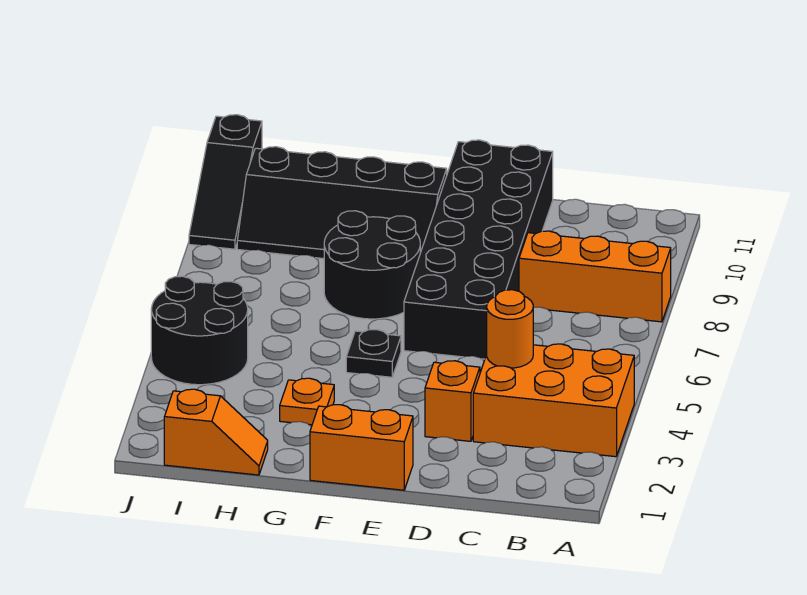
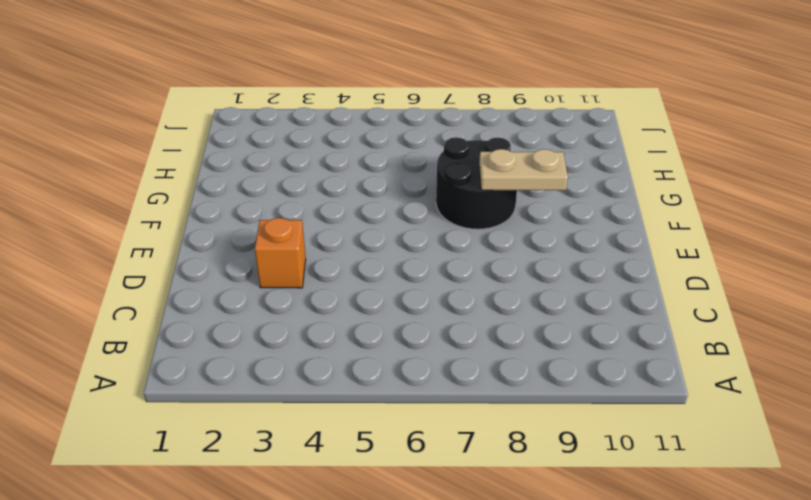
tan 1x2 plate [479,149,568,190] -> none
none -> orange 2x3 brick [473,344,634,457]
none -> orange 1x3 brick [519,231,671,322]
none -> black 2x6 brick [404,140,553,359]

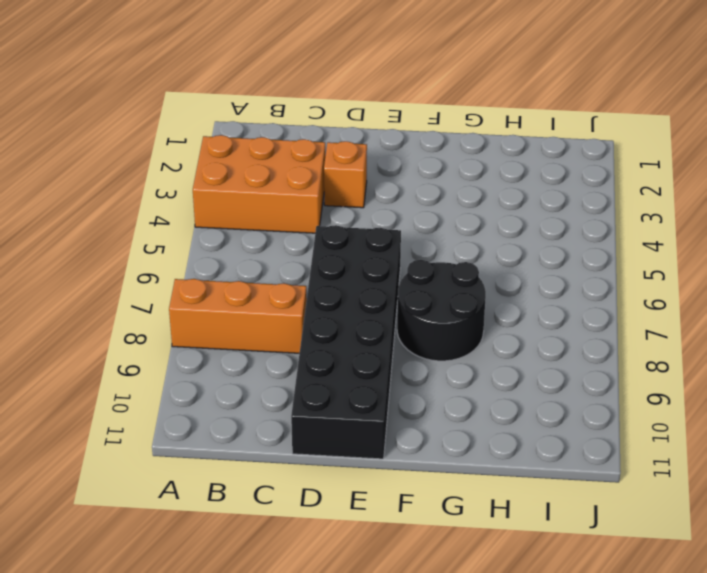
none -> orange 1x2 brick [310,405,413,490]
none -> black 1x1 plate [346,330,401,377]
none -> black 2x4 slope [237,147,447,259]

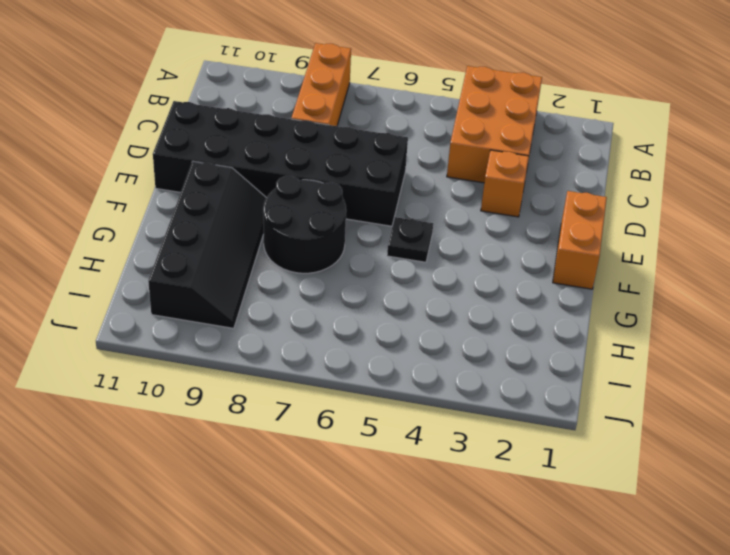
none -> orange 1x1 plate [280,378,334,425]
none -> orange 1x2 slope [164,389,268,475]
none -> black 2x2 round brick [151,276,248,385]

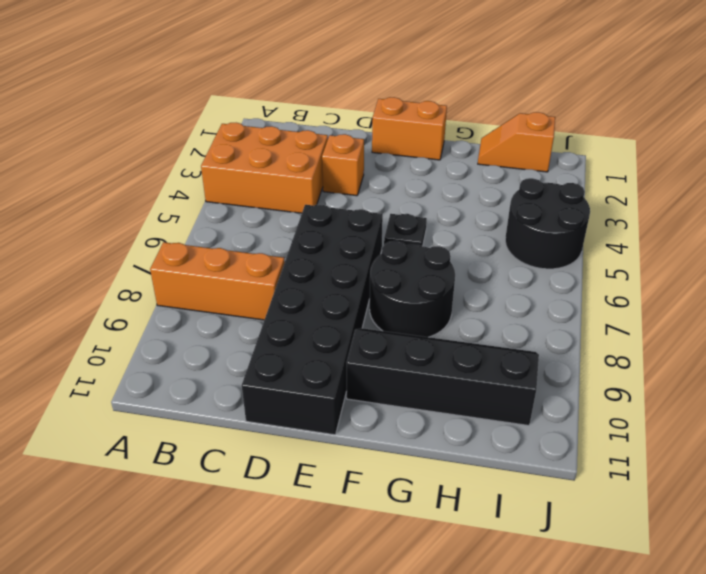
none -> orange 1x1 plate [280,378,334,425]
none -> black 1x3 slope [189,115,262,249]
none -> orange 1x1 round brick [487,290,533,368]

